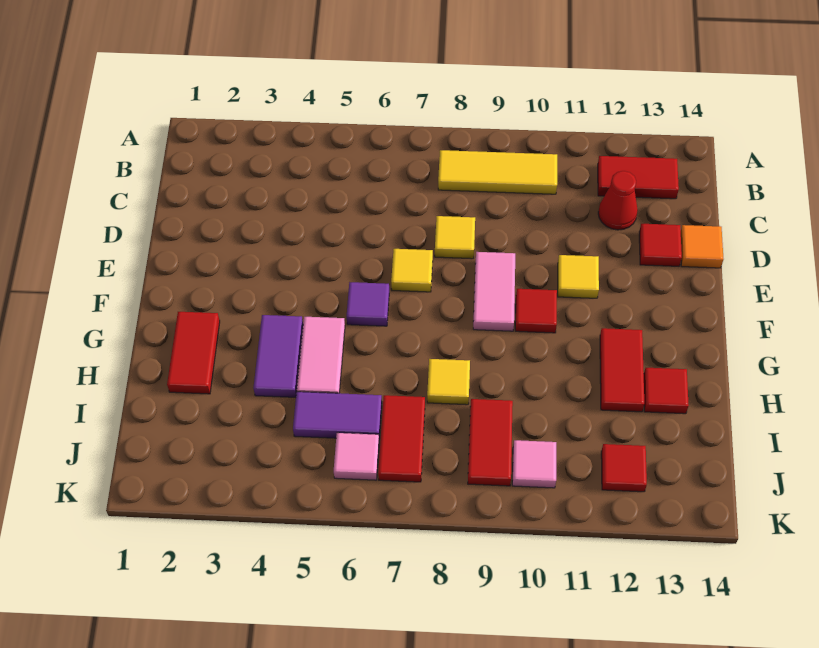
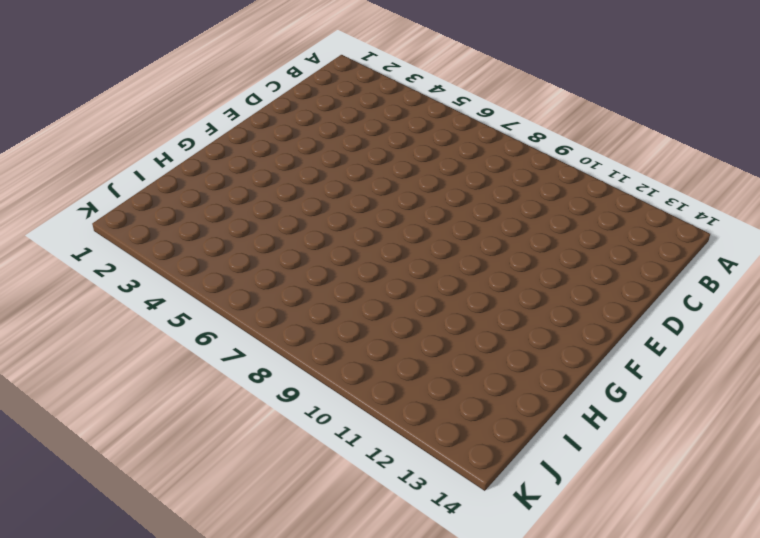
none -> yellow 1x3 tile [438,150,557,194]
none -> red 1x2 tile [598,156,679,199]
none -> red 1x1 cone [598,171,638,230]

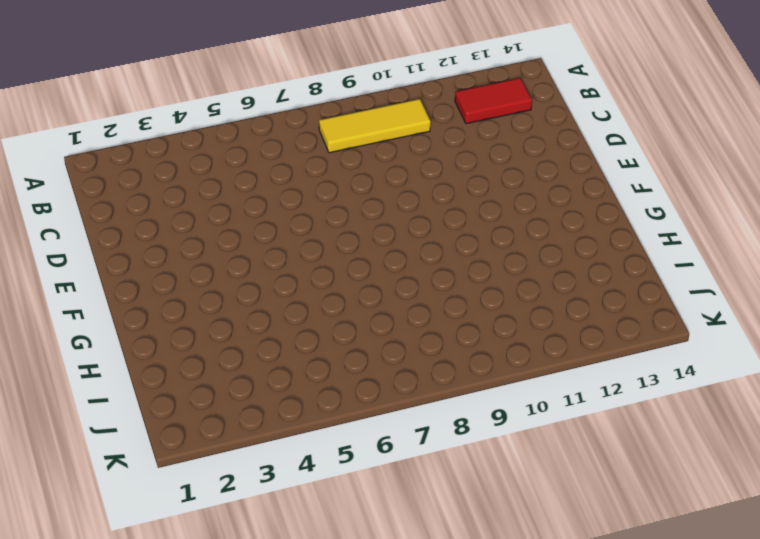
none -> red 1x1 cone [598,171,638,230]
none -> yellow 1x1 tile [435,216,475,259]
none -> red 1x1 tile [639,224,682,266]

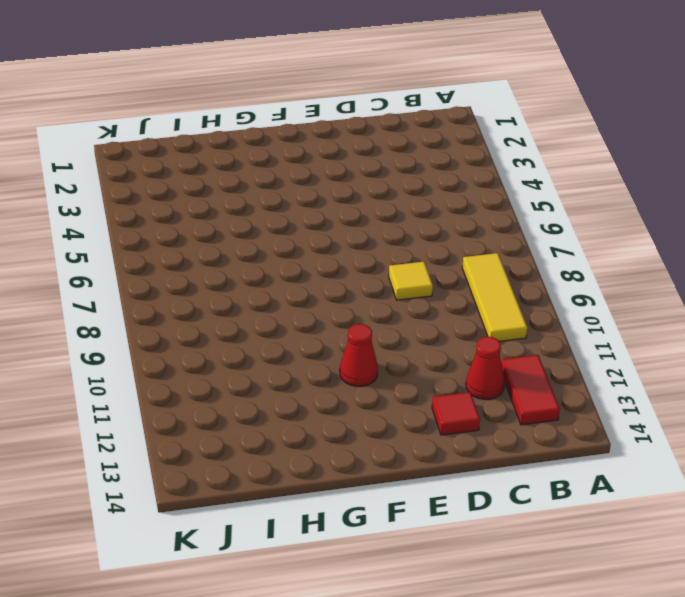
red 1x1 cone [340,324,378,386] -> none
none -> orange 1x1 tile [681,225,723,268]
none -> yellow 1x1 tile [391,249,433,292]
none -> pink 1x2 tile [473,252,515,331]

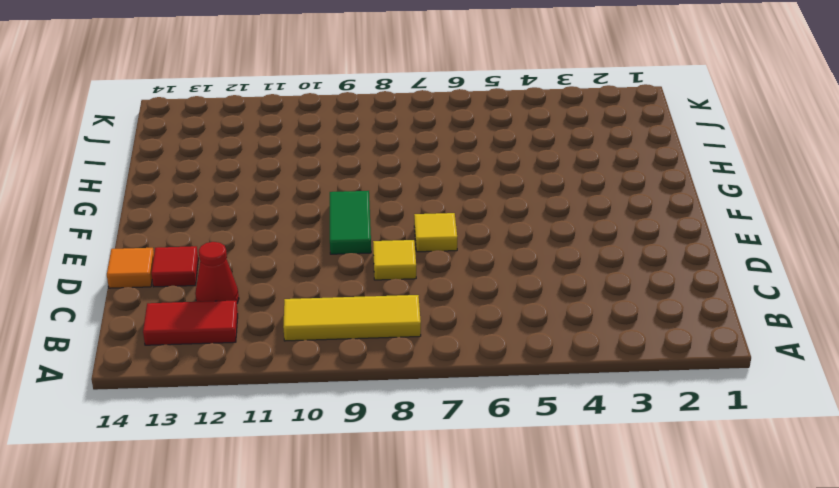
green 1x2 tile [330,191,371,254] -> pink 1x2 tile [473,252,515,331]
none -> yellow 1x1 tile [558,255,599,298]
none -> purple 1x1 tile [347,282,389,326]
none -> red 1x1 tile [515,289,557,333]

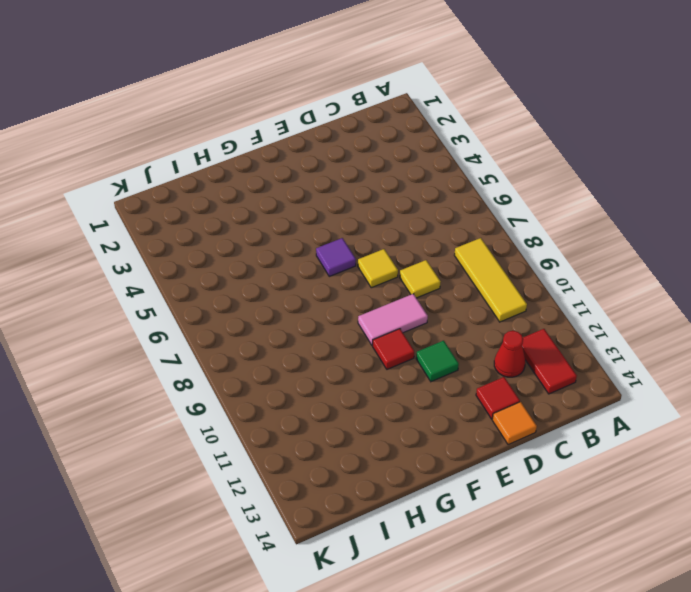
green 1x1 tile [416,341,459,382] -> yellow 1x1 tile [558,255,599,298]
none -> red 1x2 tile [167,312,220,394]
none -> purple 1x2 tile [253,315,303,397]
none -> pink 1x2 tile [297,317,345,393]

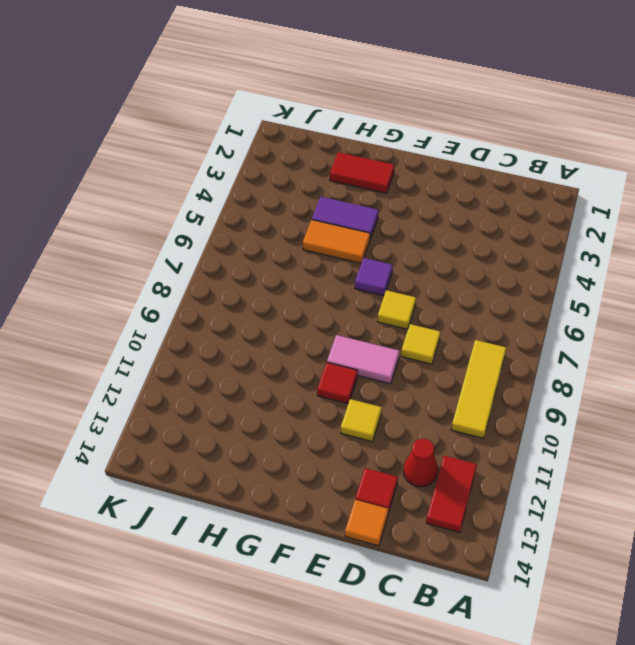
orange 1x2 tile [303,220,370,263] -> pink 1x2 tile [297,317,345,393]
none -> red 1x2 tile [600,328,644,412]
none -> yellow 1x1 tile [427,359,470,405]
none -> red 1x1 tile [644,368,689,414]

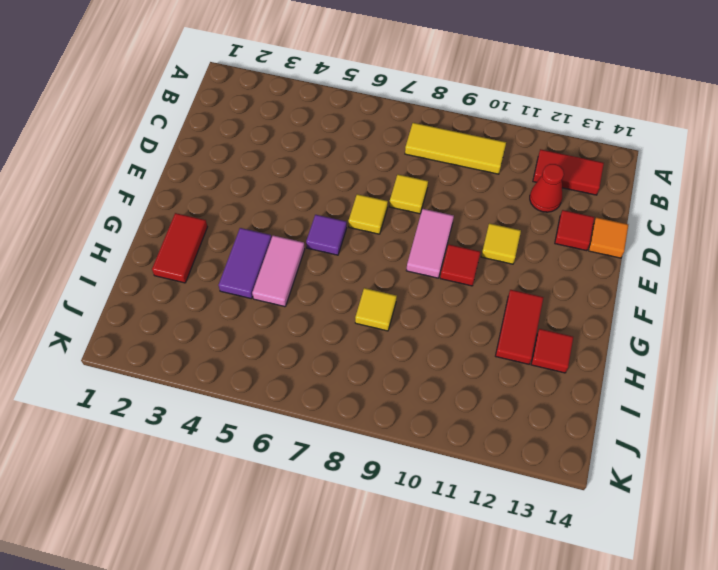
none -> purple 1x2 tile [293,392,382,438]
none -> red 1x2 tile [378,395,425,482]
none -> red 1x2 tile [468,399,513,486]

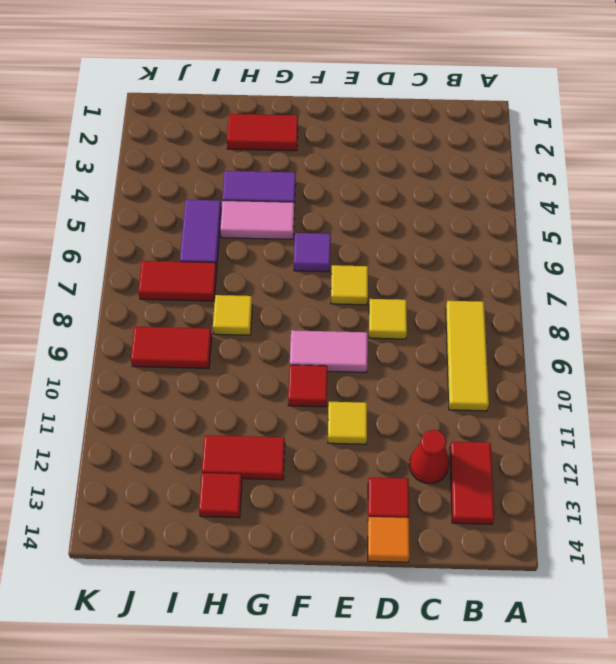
none -> pink 1x1 tile [334,433,379,480]
none -> pink 1x1 tile [512,440,556,488]
none -> red 1x1 tile [601,444,647,492]

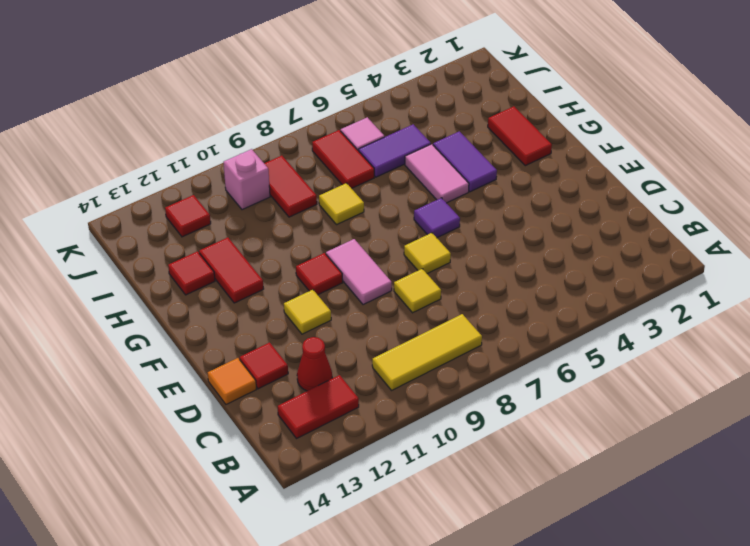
pink 1x1 brick [223,149,270,210] -> pink 1x1 tile [512,440,556,488]

